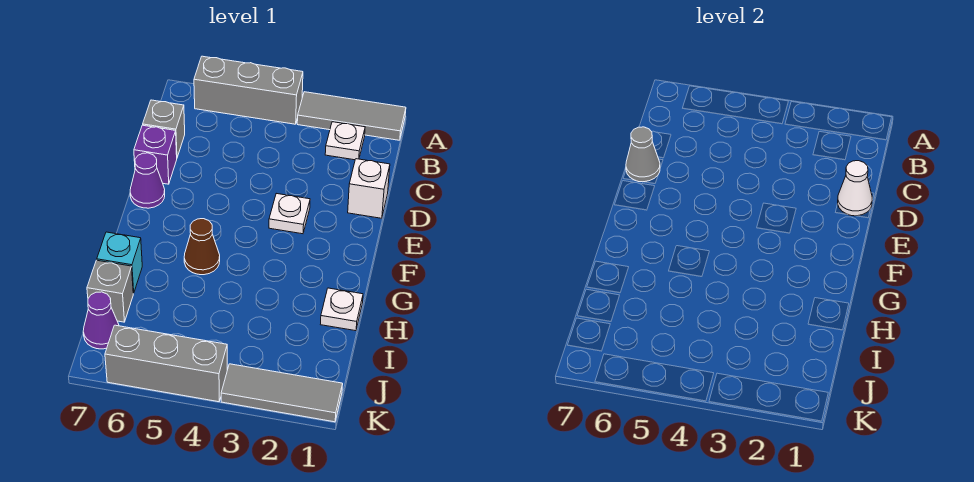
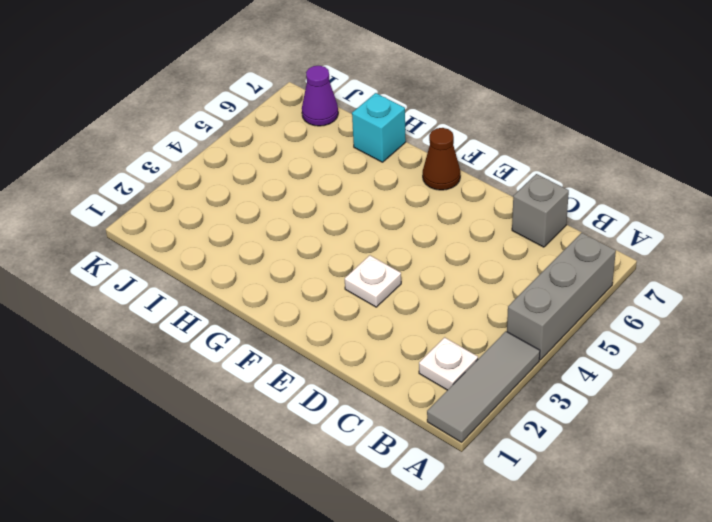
brown 1x1 cone [423,128,460,190] -> brown 1x1 cone moved to [184,219,220,275]
none -> white 1x1 brick [348,159,390,218]
none -> purple 1x1 brick [134,125,177,184]
none -> purple 1x1 cone [130,153,165,208]

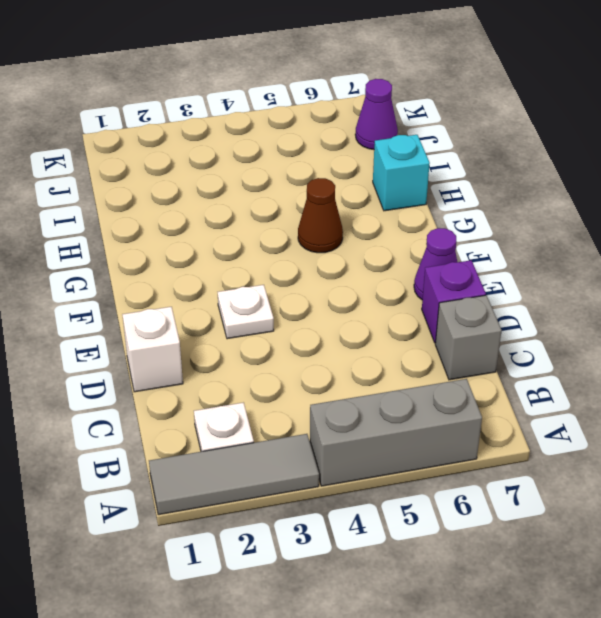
none -> white 1x1 plate [320,288,363,331]
none -> grey 1x1 brick [87,260,133,322]
none -> grey 1x3 tile [221,364,343,422]

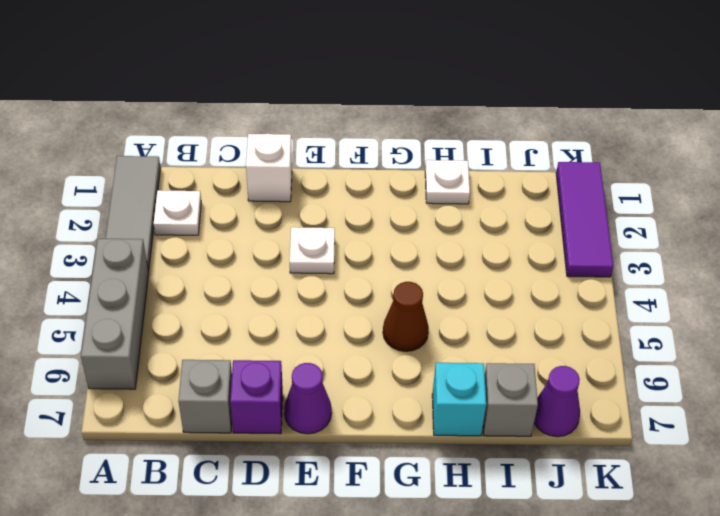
purple 1x3 tile [556,162,613,277] -> grey 1x3 tile [221,364,343,422]
none -> grey 1x3 brick [105,325,227,402]
none -> white 1x1 cone [838,161,872,216]
none -> grey 1x1 cone [626,127,660,182]

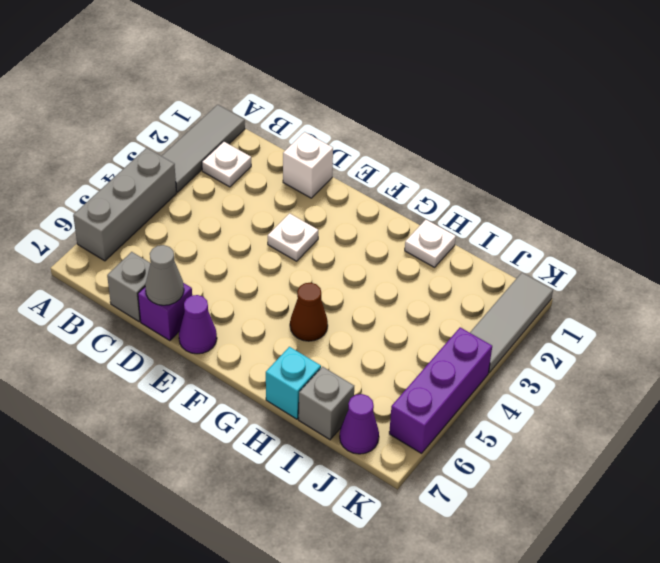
purple 1x3 brick [389,327,492,453] -> grey 1x3 brick [105,325,227,402]
none -> white 1x1 cone [838,161,872,216]

